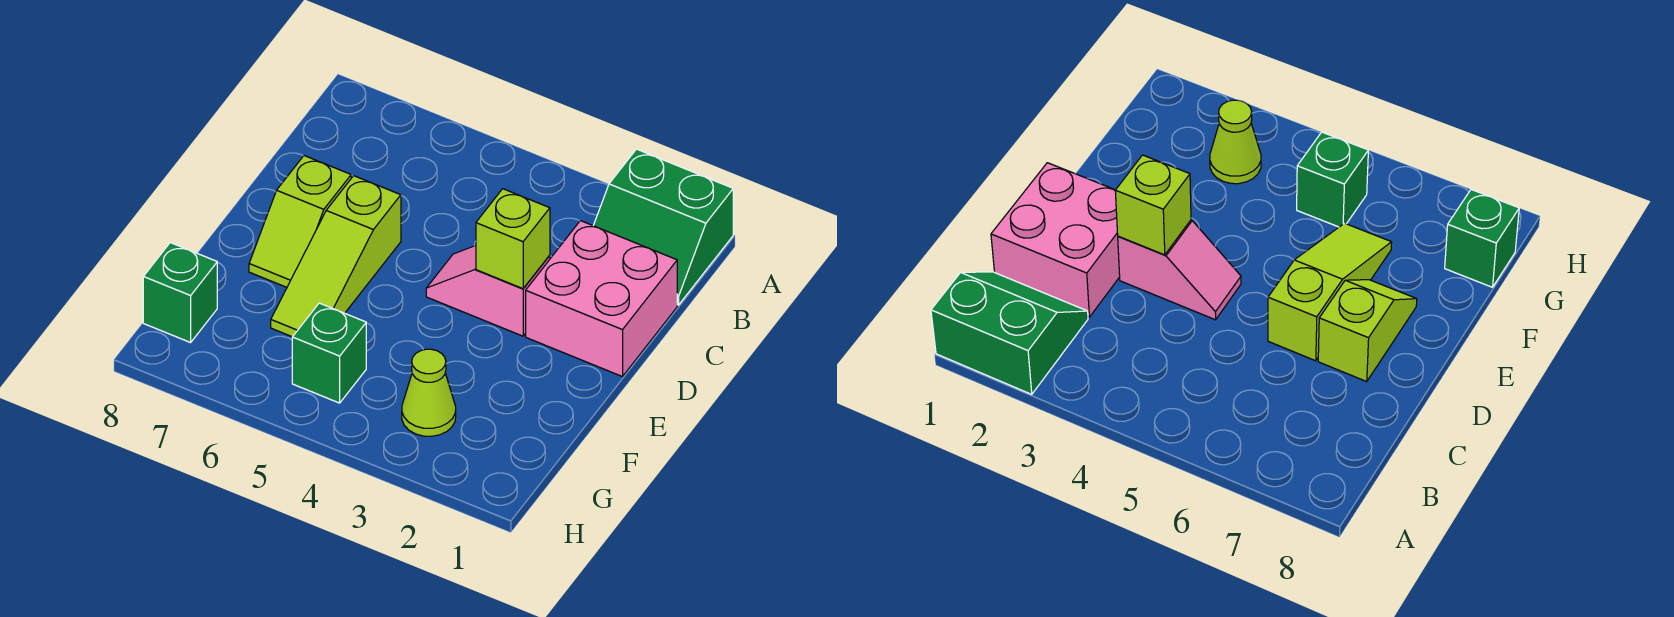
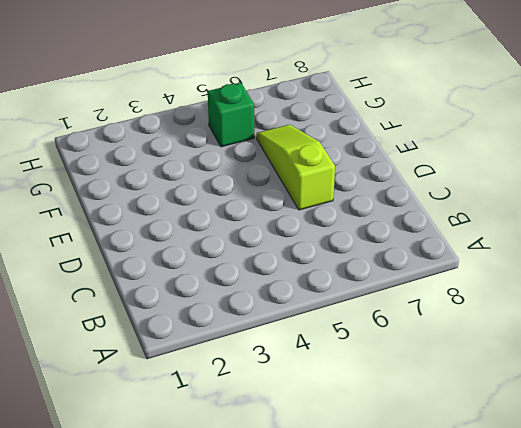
none -> green 2x2 slope [593,149,733,305]
none -> pink 2x2 brick [526,221,677,377]

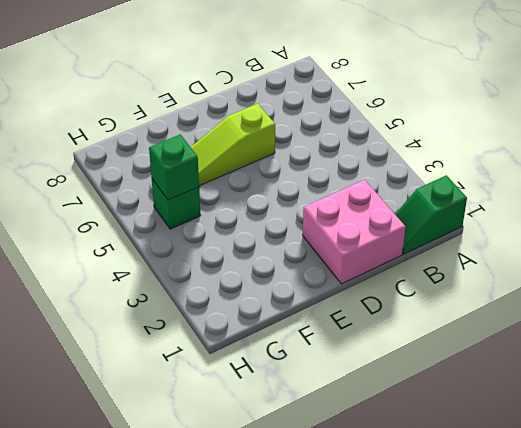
green 1x2 slope [395,175,467,254] -> green 2x2 slope [593,149,733,305]
green 1x1 brick [149,134,199,200] -> green 1x1 brick moved to [143,243,217,343]
none -> pink 1x2 slope [426,246,550,336]
none -> lime 1x2 slope [249,156,351,287]

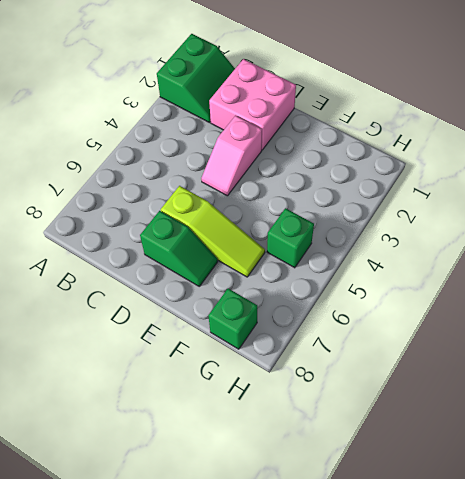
green 1x2 slope [140,211,218,286] -> lime 1x2 slope [249,156,351,287]
none -> lime 1x1 cone [402,349,456,436]
none -> lime 1x1 brick [476,189,550,289]

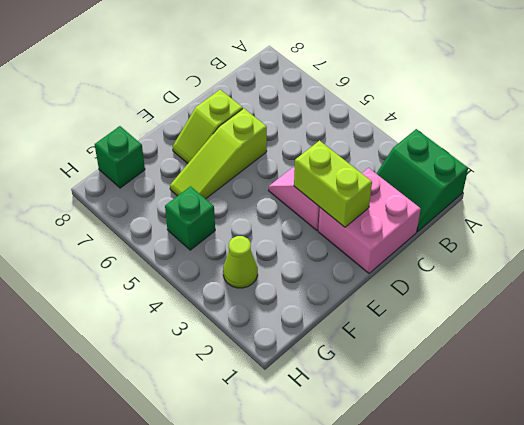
lime 1x2 brick [294,141,372,227] -> lime 1x1 brick [476,189,550,289]

